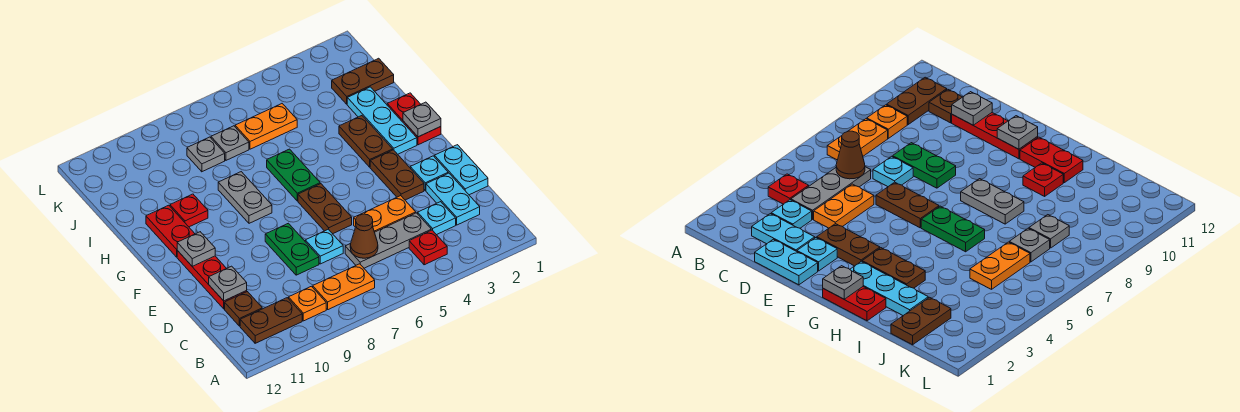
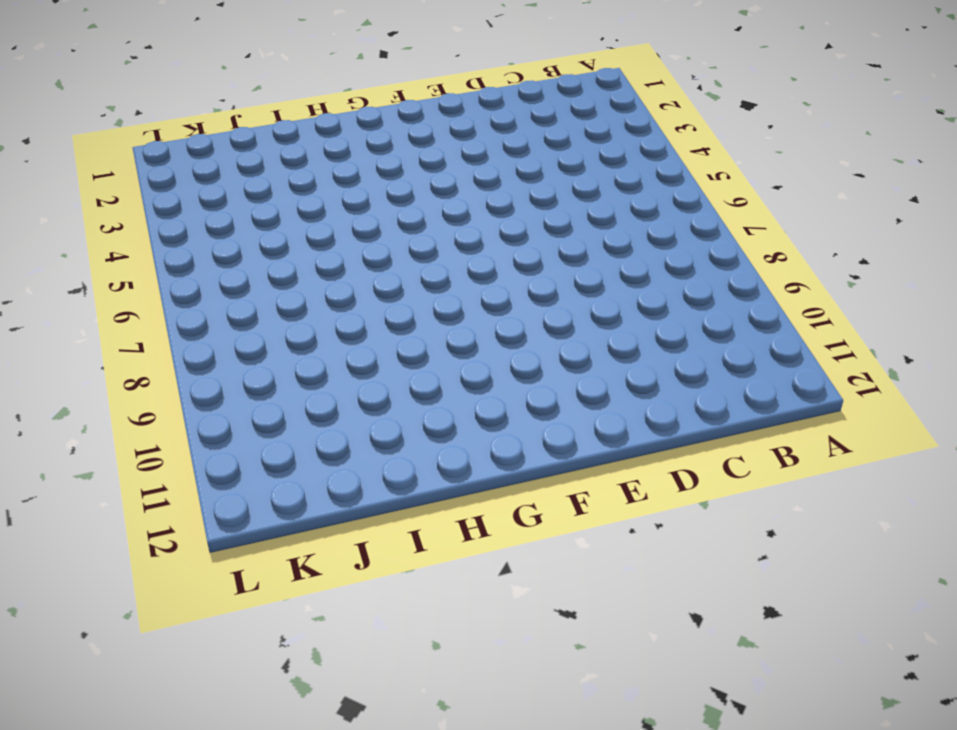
none -> red 1x1 plate [409,230,447,265]
none -> orange 1x2 plate [313,264,375,310]
none -> orange 1x1 plate [289,286,326,321]
none -> brown 1x2 plate [240,298,302,343]

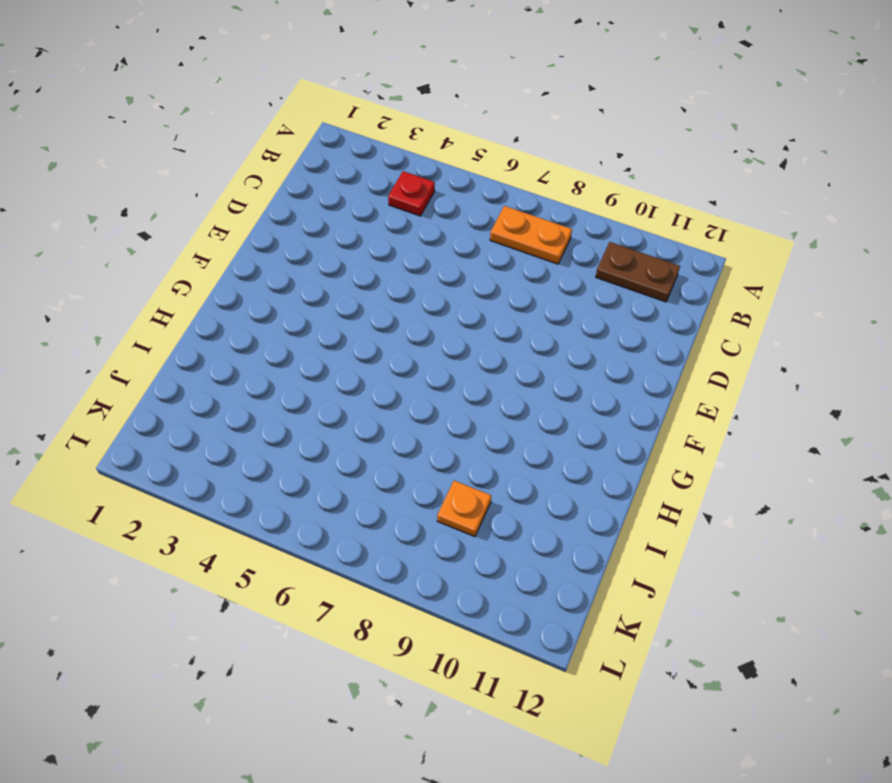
orange 1x1 plate [437,481,491,537] -> orange 1x1 plate moved to [289,286,326,321]
none -> cyan 1x2 plate [426,173,480,225]
none -> cyan 1x1 plate [418,202,456,235]
none -> grey 1x3 plate [345,213,431,268]
none -> brown 1x1 plate [225,292,262,326]

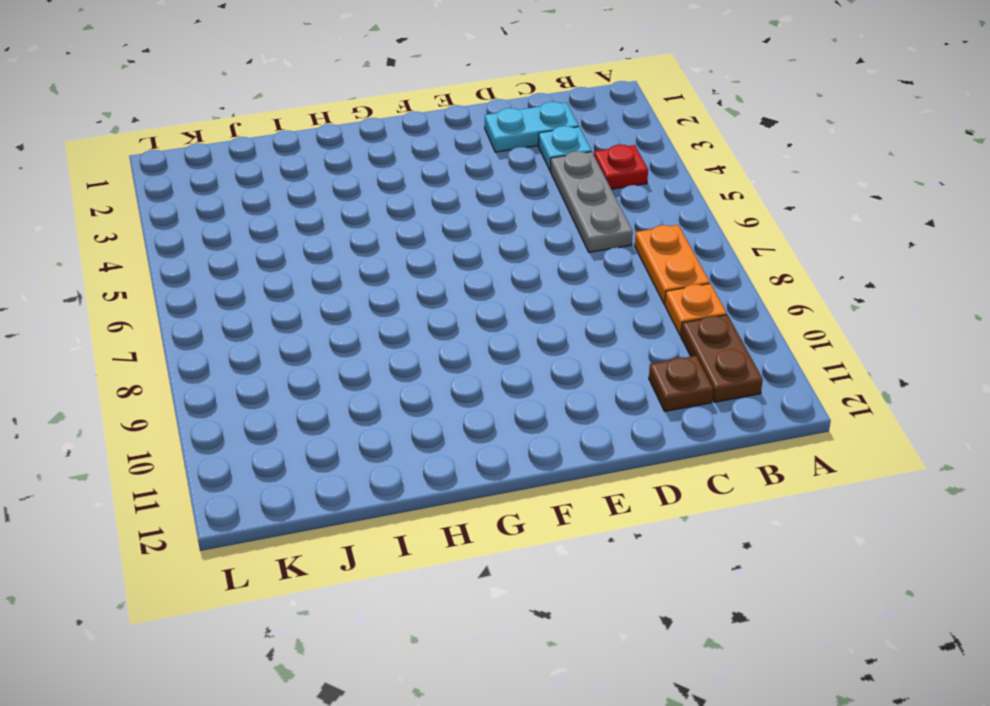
none -> cyan 1x2 plate [434,145,488,195]
none -> orange 1x2 plate [354,196,416,232]
none -> cyan 1x1 plate [305,229,343,264]
none -> green 1x2 plate [265,223,319,275]

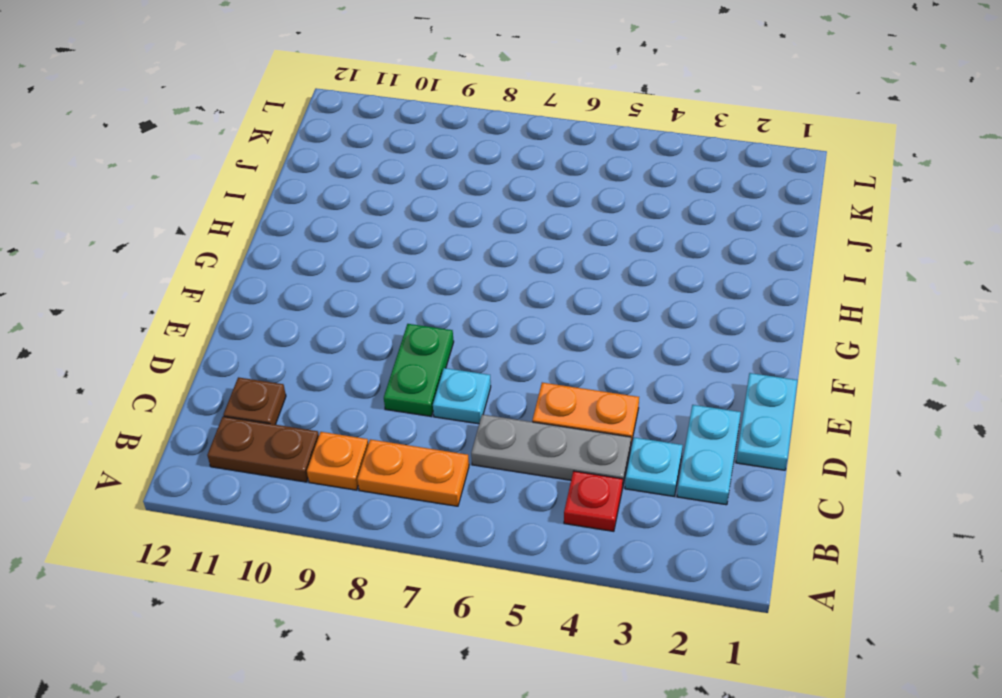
none -> red 1x3 plate [177,251,247,309]
none -> cyan 1x1 plate [410,156,448,191]
none -> brown 1x2 plate [370,150,424,200]
none -> brown 1x2 plate [298,184,352,234]

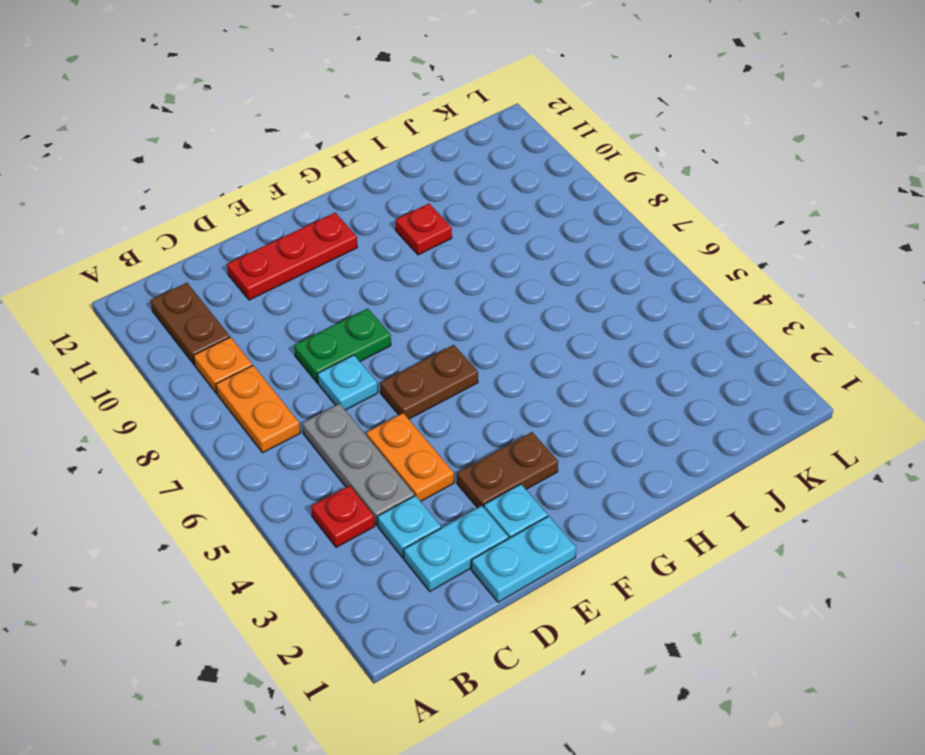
none -> brown 1x1 plate [225,292,262,326]
none -> red 1x2 plate [387,93,441,145]
none -> cyan 1x3 plate [347,87,417,154]
none -> brown 1x2 plate [339,116,393,167]

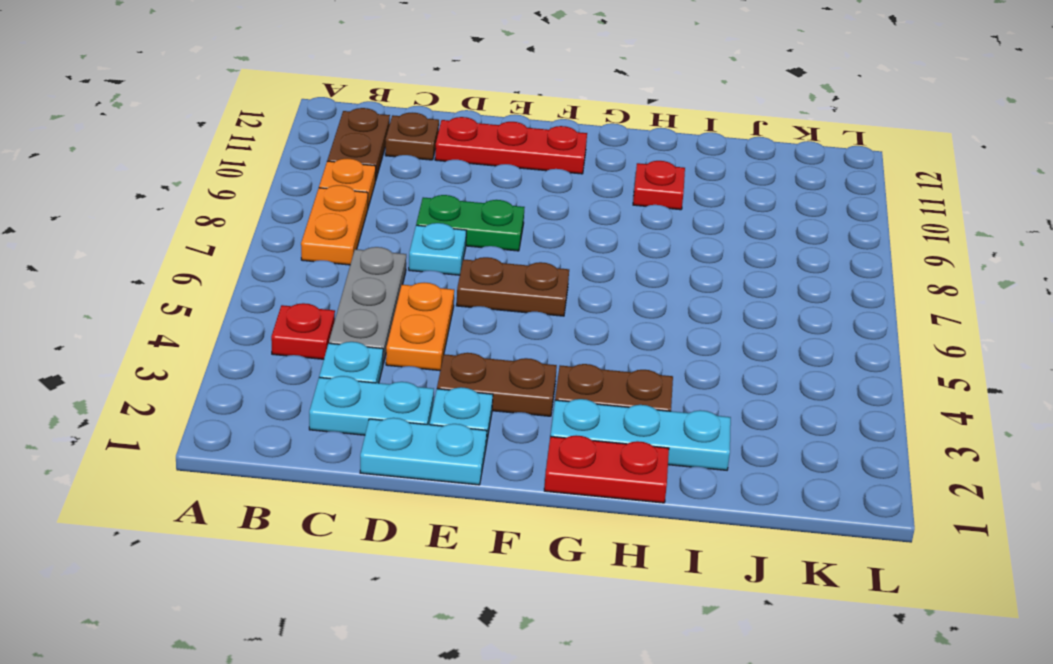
none -> green 1x2 plate [267,149,320,201]
none -> grey 1x2 plate [218,172,272,223]
none -> red 1x2 plate [146,205,195,257]
none -> brown 1x2 plate [332,58,394,104]

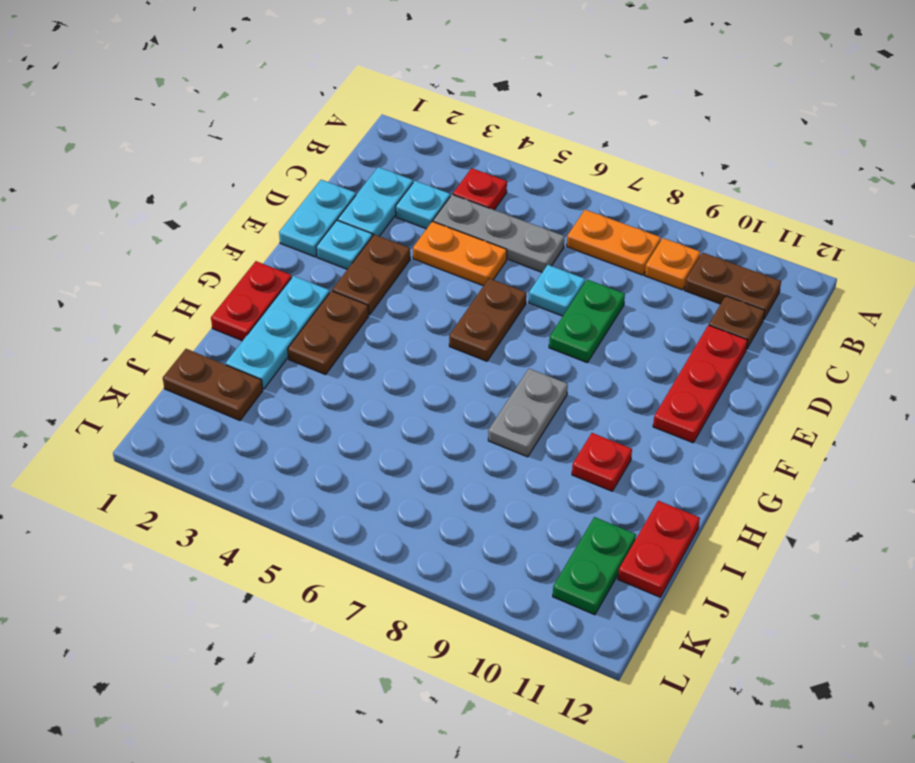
red 1x2 plate [618,501,700,597] -> red 1x2 plate moved to [146,205,195,257]
green 1x2 plate [553,517,636,615] -> green 1x2 plate moved to [267,149,320,201]
none -> orange 1x2 plate [235,104,297,149]
none -> grey 1x1 plate [211,126,249,160]
none -> grey 1x1 plate [187,137,225,172]
none -> brown 1x1 cone [350,214,378,258]

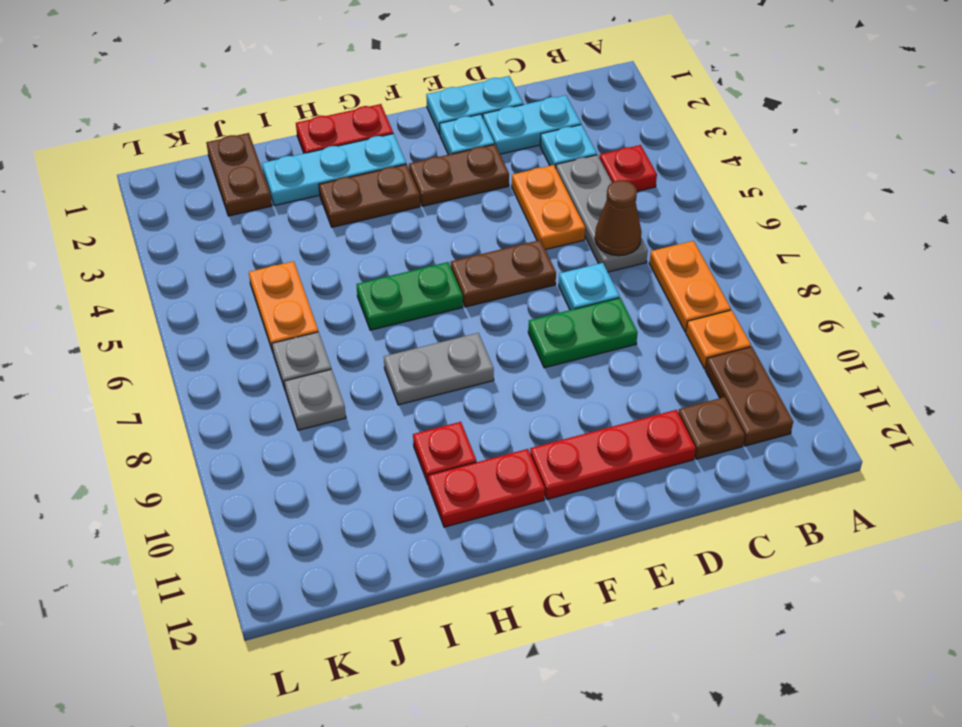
none -> grey 1x1 plate [209,266,247,301]
none -> grey 1x1 plate [177,232,215,266]
none -> grey 1x1 plate [403,102,441,137]

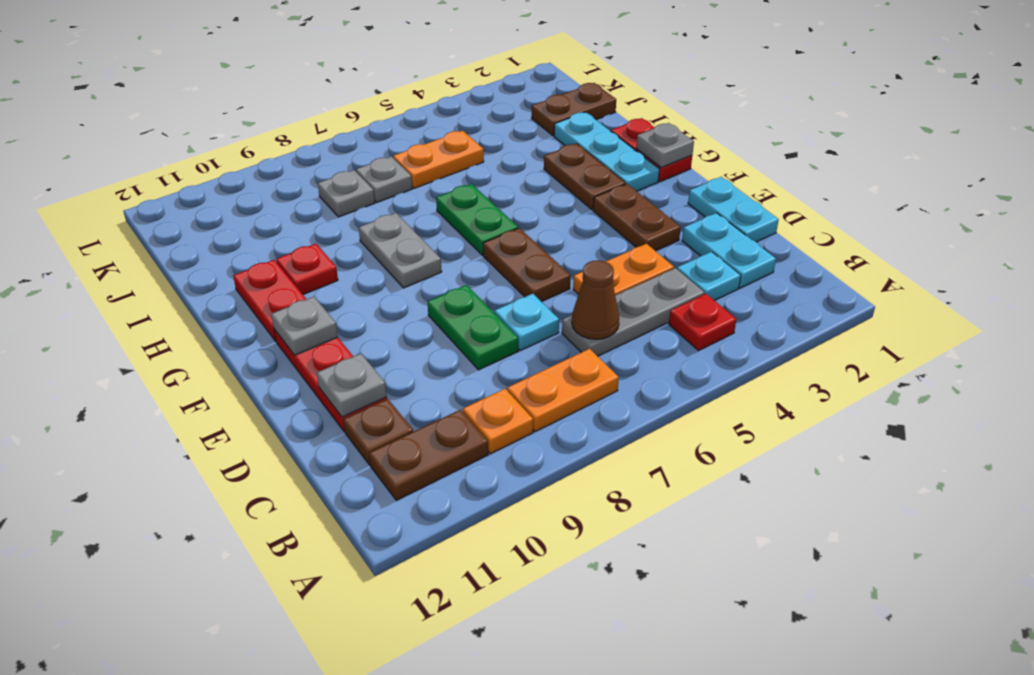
none -> cyan 1x1 plate [410,156,448,191]

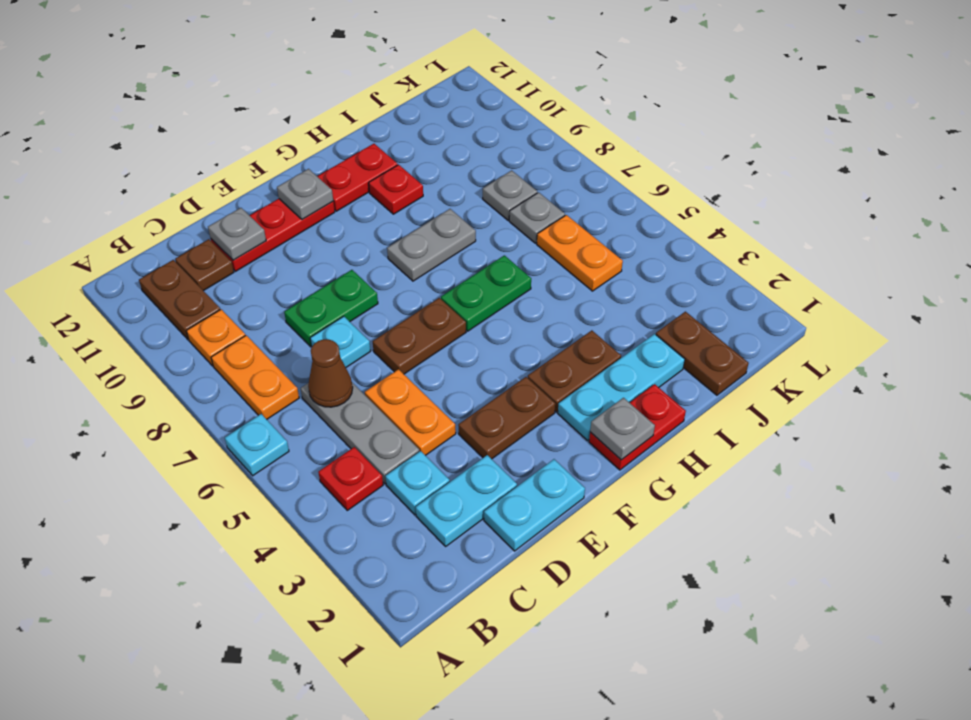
cyan 1x1 plate [225,414,289,476] -> cyan 1x1 plate moved to [410,156,448,191]

